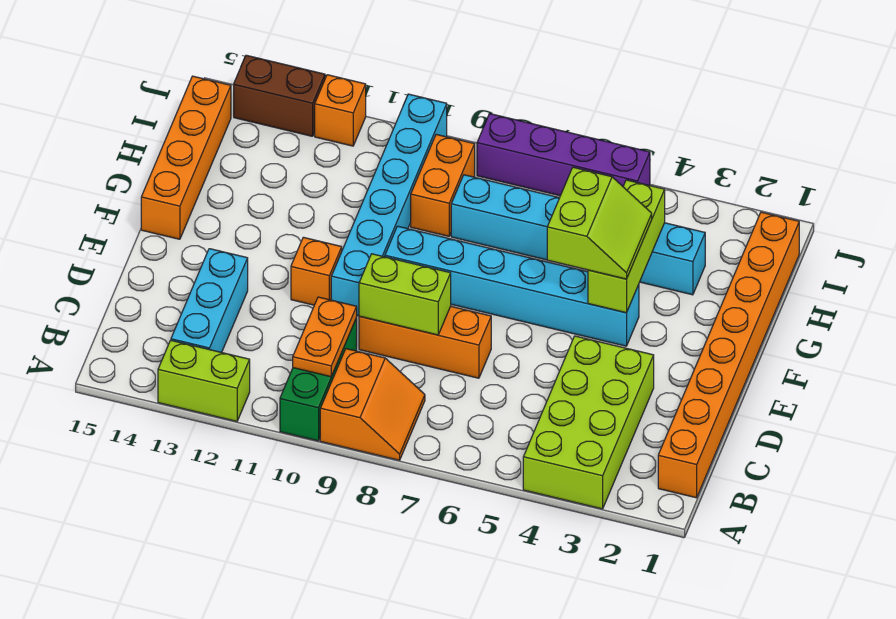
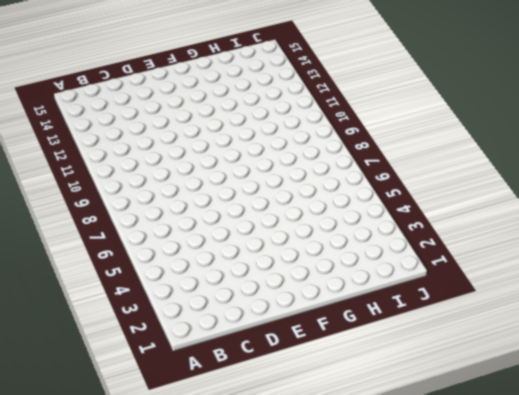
none -> lime 2x4 brick [523,336,654,509]
none -> orange 2x2 slope [320,349,425,460]
none -> green 1x3 brick [280,318,357,441]

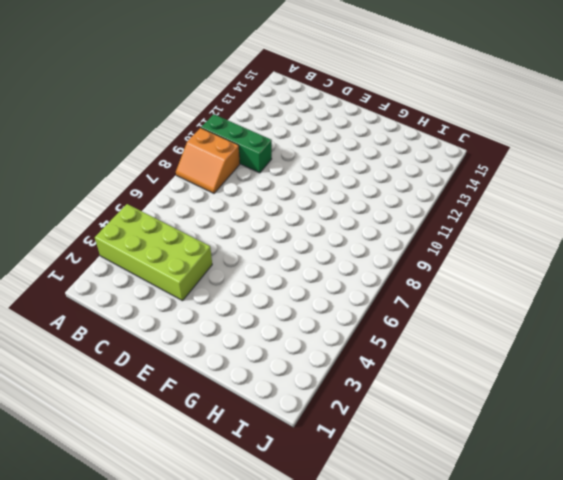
none -> lime 1x2 brick [158,340,250,421]
none -> orange 1x8 brick [658,212,799,498]
none -> cyan 1x3 brick [171,249,248,352]

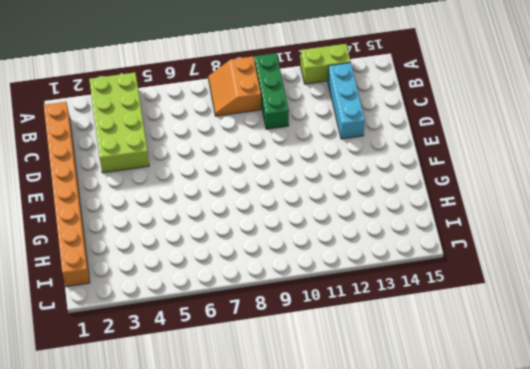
none -> orange 1x3 brick [359,306,491,378]
none -> cyan 1x6 brick [331,94,447,316]
none -> orange 1x1 brick [291,237,342,305]

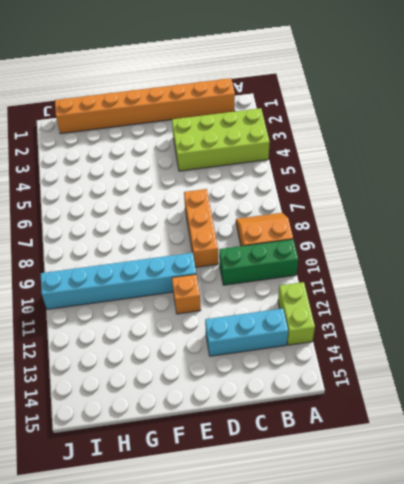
none -> cyan 1x6 brick [385,226,639,346]
none -> orange 1x4 brick [141,76,231,239]
none -> cyan 1x6 brick [451,175,705,295]

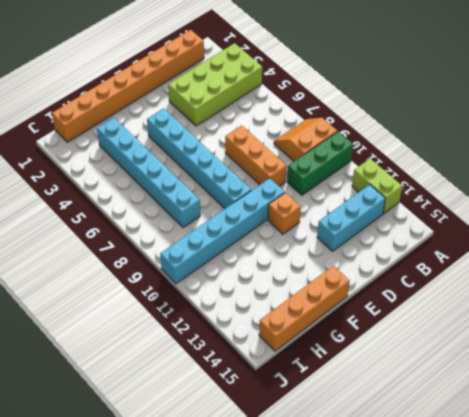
none -> orange 1x2 brick [411,135,475,236]
none -> purple 1x4 brick [477,114,650,196]
none -> orange 1x1 brick [315,75,366,146]

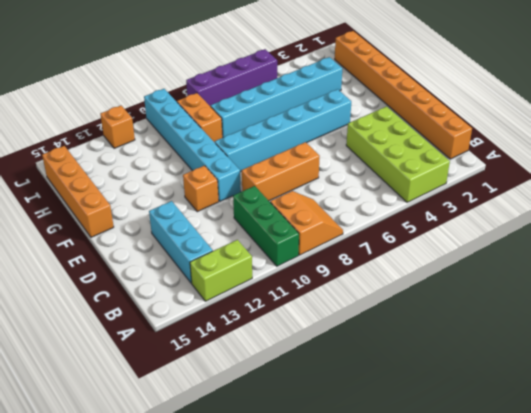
none -> brown 1x2 brick [234,55,325,136]
none -> orange 1x2 plate [293,297,357,377]
none -> lime 1x2 brick [359,254,451,335]

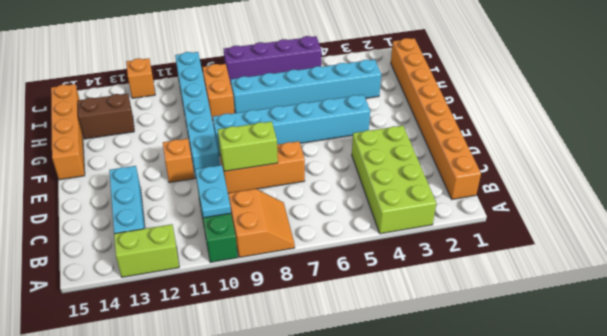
cyan 1x2 plate [195,165,231,218] -> orange 1x2 plate [293,297,357,377]
brown 1x2 brick [78,94,134,139] -> brown 1x2 brick moved to [234,55,325,136]
none -> lime 1x3 brick [588,180,665,313]
none -> lime 2x2 slope [547,167,652,279]

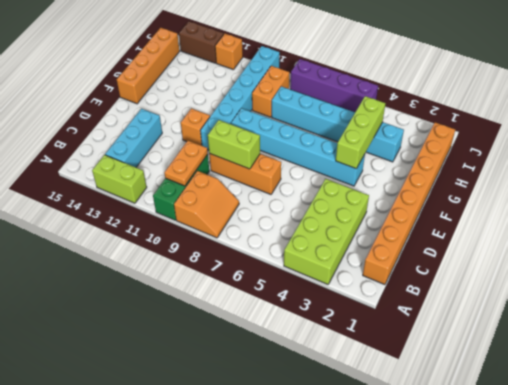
none -> lime 2x2 slope [547,167,652,279]

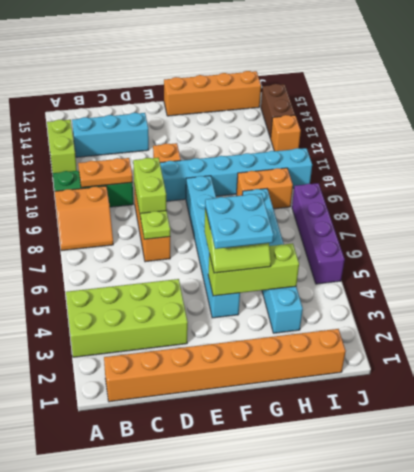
lime 1x1 plate [141,211,170,239] -> none
cyan 2x2 plate [205,193,274,249] -> none

